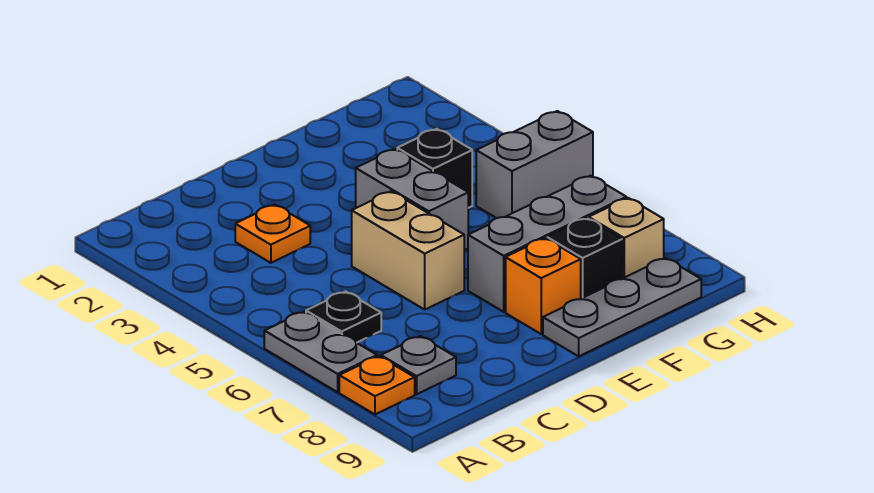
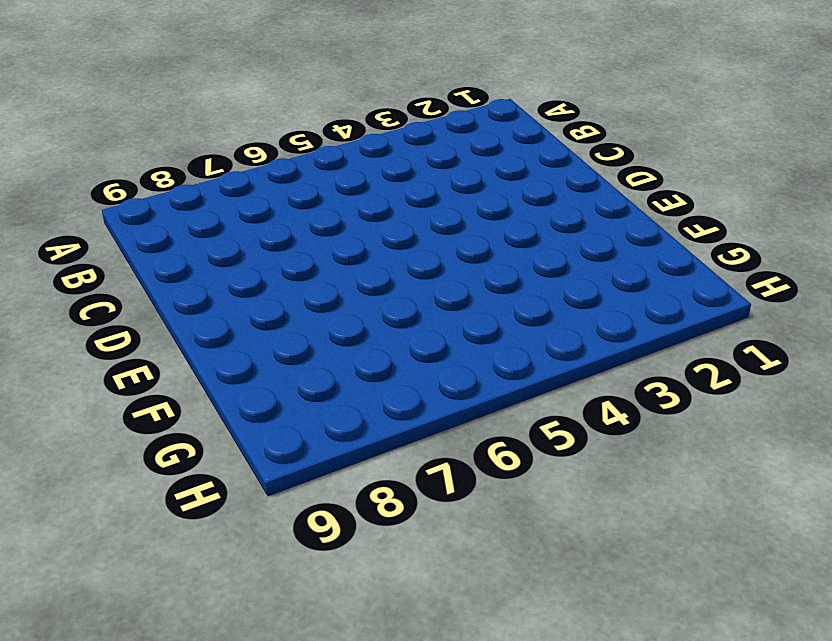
none -> grey 1x2 plate [264,312,377,392]
none -> orange 1x1 plate [339,356,415,414]
none -> black 1x1 plate [306,292,381,343]

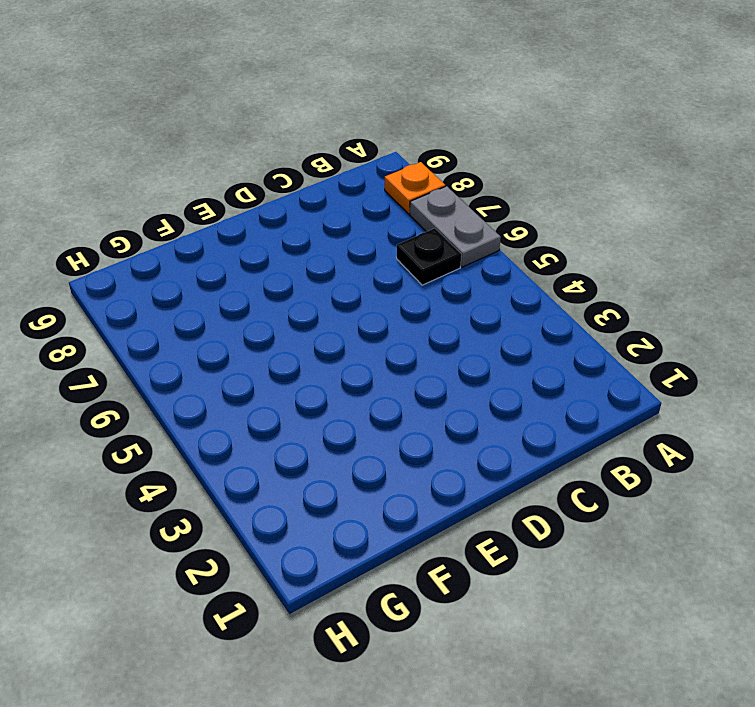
none -> grey 1x1 plate [381,336,456,394]
none -> orange 1x1 plate [235,205,310,263]
none -> tan 1x2 brick [352,191,464,309]

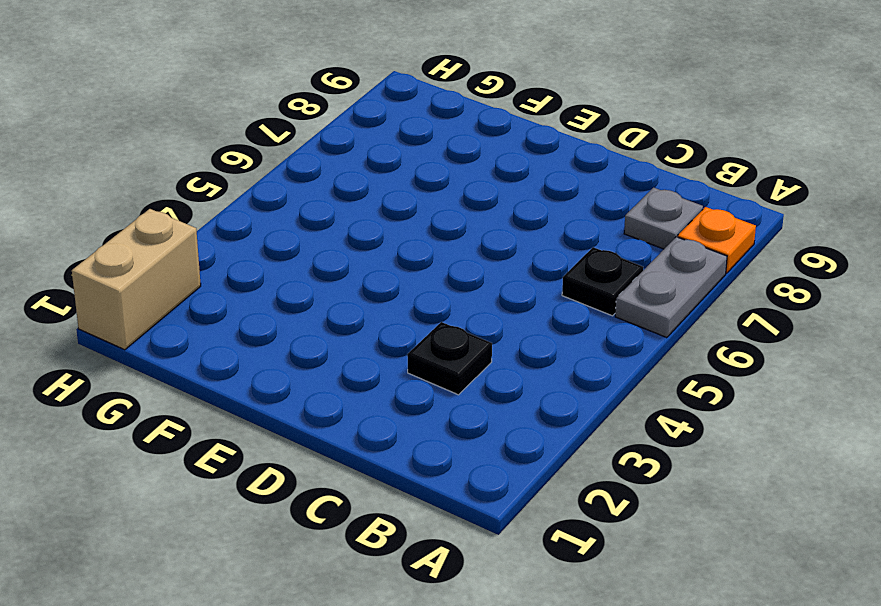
black 1x1 plate [407,322,492,395] -> orange 1x1 plate [235,205,310,263]
tan 1x2 brick [72,209,201,350] -> tan 1x2 brick moved to [352,191,464,309]
none -> grey 1x2 brick [356,149,468,250]
none -> grey 1x3 brick [468,176,626,312]
none -> orange 1x1 brick [506,238,581,334]

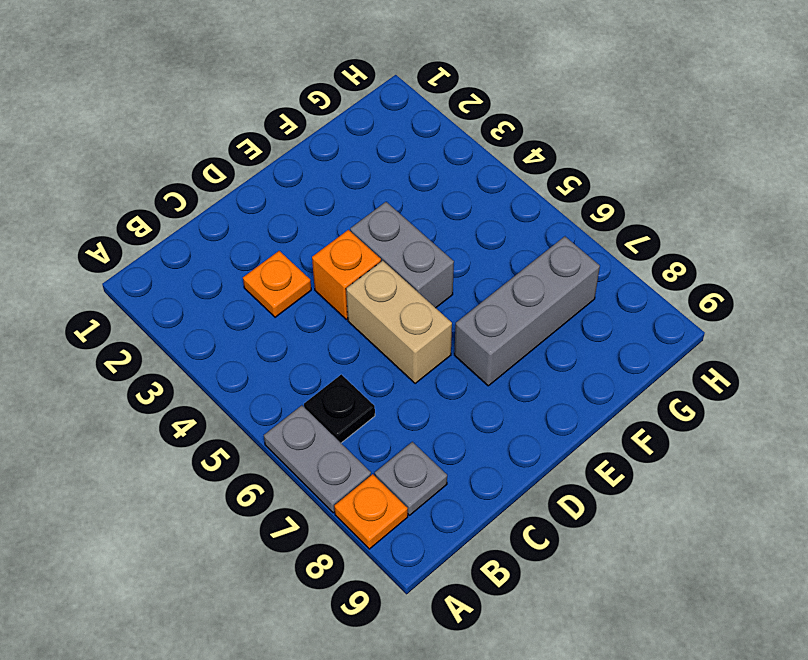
orange 1x1 brick [312,230,381,320] -> orange 1x1 brick moved to [506,238,581,334]
none -> grey 1x3 plate [543,258,701,356]
none -> black 1x1 brick [397,129,472,208]
none -> black 1x1 brick [547,218,622,298]

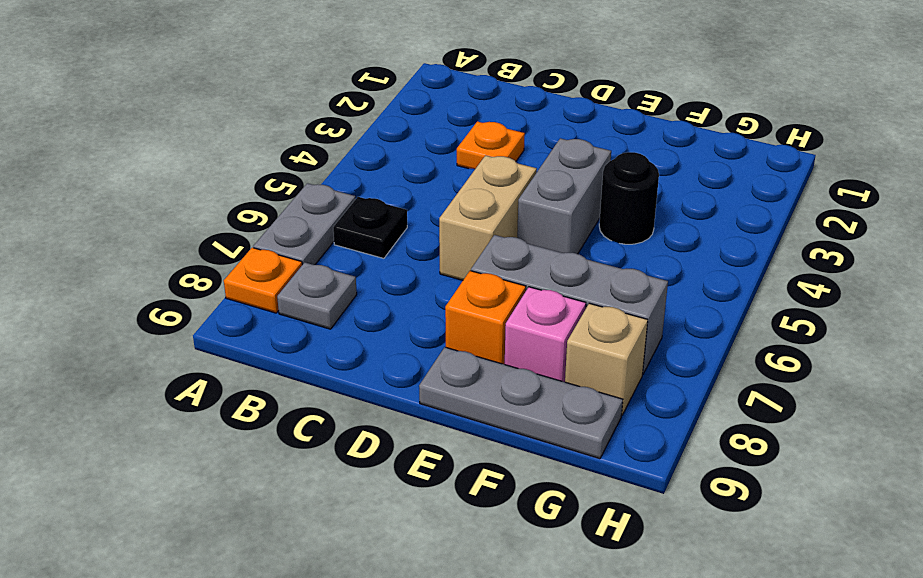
black 1x1 round brick [599,152,659,244] -> black 1x1 brick [397,129,472,208]
pink 1x1 brick [505,287,586,382] -> black 1x1 brick [547,218,622,298]
none -> grey 1x2 brick [476,111,593,218]

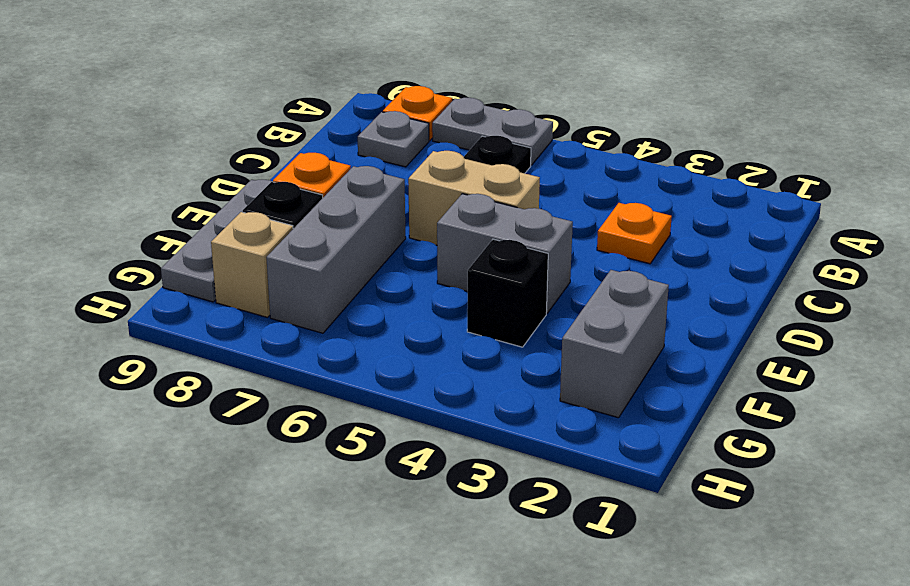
grey 1x2 brick [560,270,669,418] -> grey 1x2 brick moved to [476,111,593,218]

